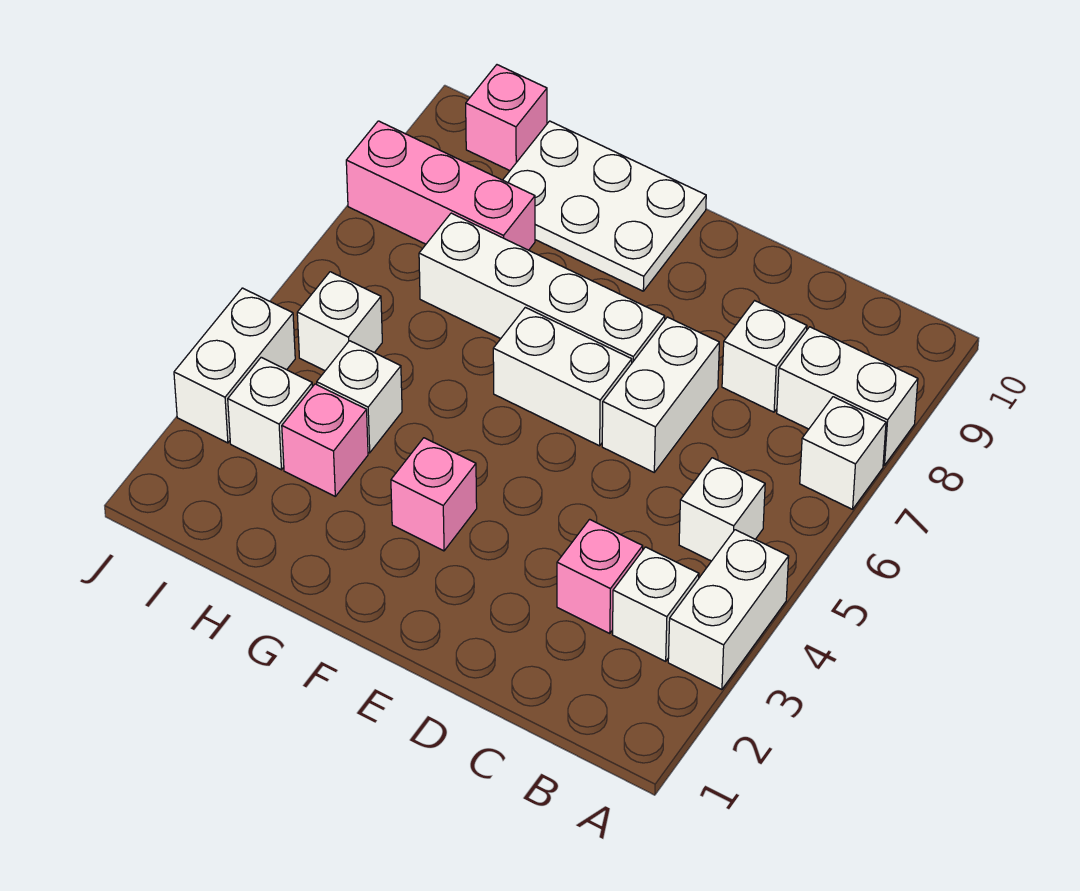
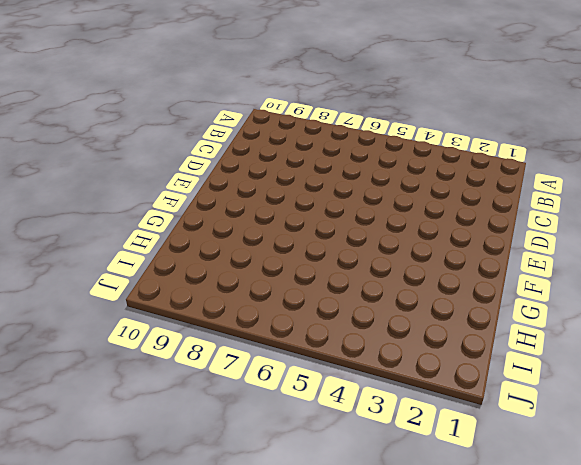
none -> white 1x2 brick [668,530,789,690]
none -> white 1x1 brick [800,397,886,509]
none -> white 1x2 brick [777,327,918,465]

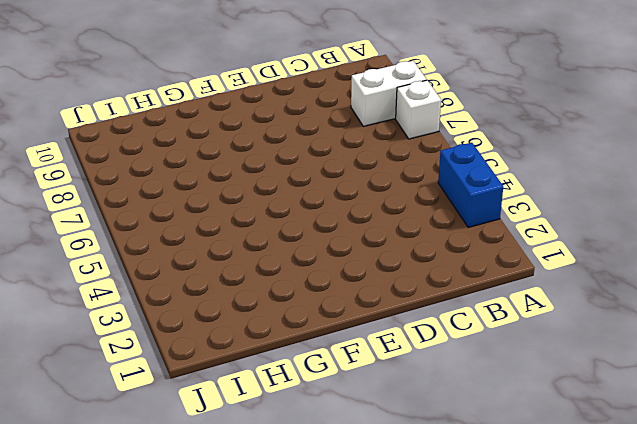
blue 1x2 brick [438,143,503,227] -> white 1x2 brick [668,530,789,690]
none -> white 1x1 brick [612,547,699,661]
none -> white 1x1 brick [679,458,765,561]
none -> pink 1x1 brick [557,519,643,633]

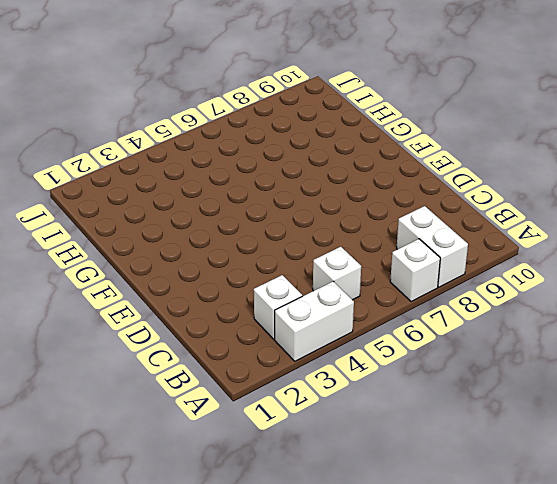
none -> pink 1x1 brick [557,519,643,633]
none -> white 1x1 brick [722,301,807,412]
none -> white 1x2 brick [602,317,719,472]

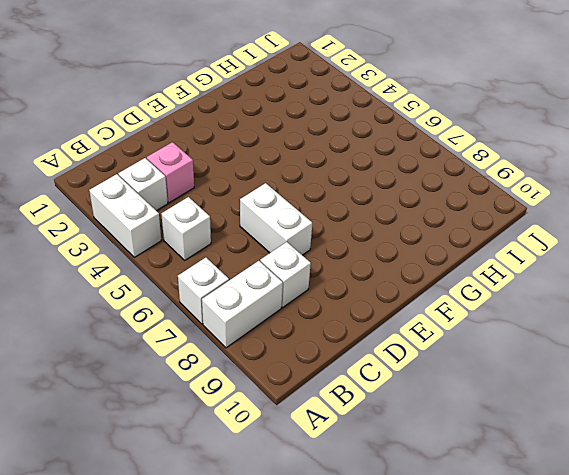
none -> white 1x2 brick [493,307,632,446]
none -> white 1x4 brick [419,213,665,363]
none -> pink 1x1 brick [391,438,477,551]

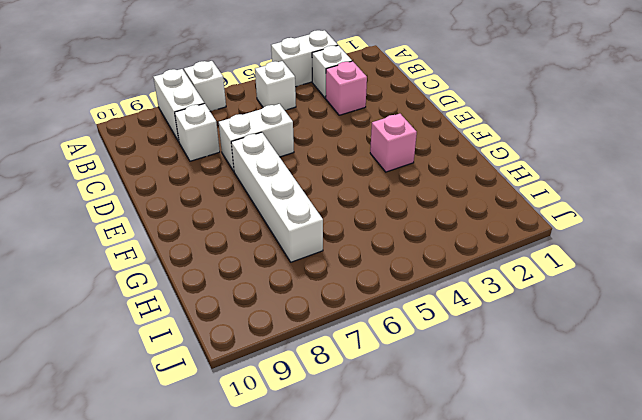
none -> white 1x2 brick [493,307,632,446]
none -> white 2x3 plate [503,121,706,291]
none -> pink 1x1 brick [282,384,368,496]

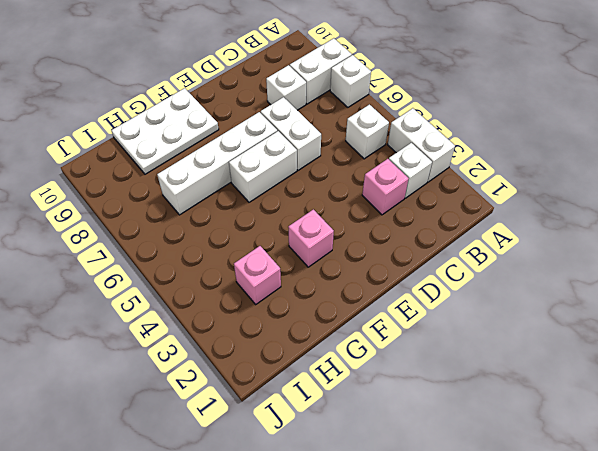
none -> white 1x1 brick [317,341,402,453]
none -> pink 1x3 brick [346,121,535,250]
none -> white 1x1 brick [228,357,313,470]

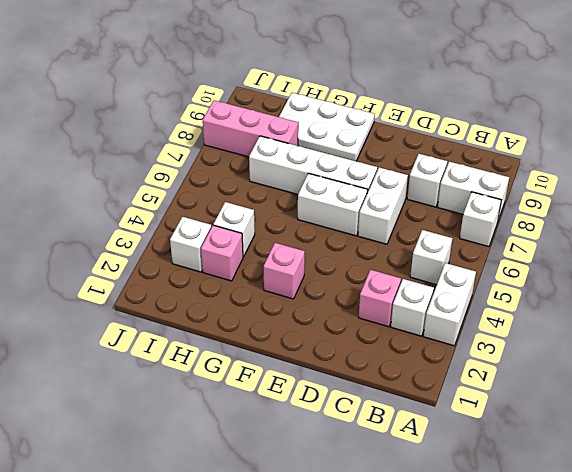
none -> white 1x1 brick [297,272,382,371]
none -> pink 1x1 brick [466,65,547,171]
none -> white 1x2 brick [174,288,295,443]

